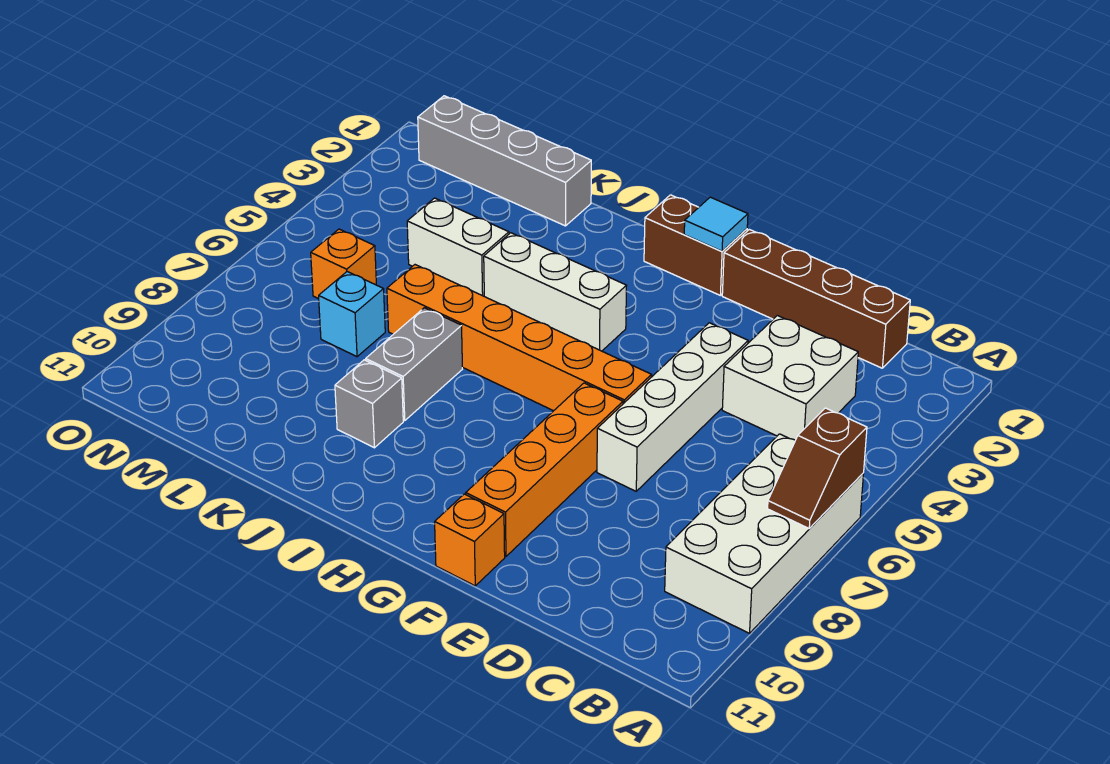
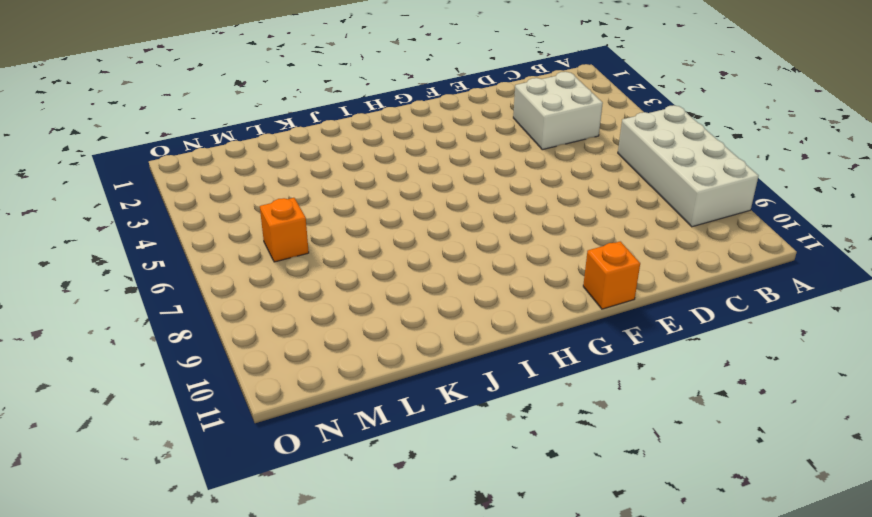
none -> brown 1x4 brick [722,229,910,368]
none -> white 1x4 brick [597,323,748,491]
none -> orange 1x6 brick [387,265,652,411]

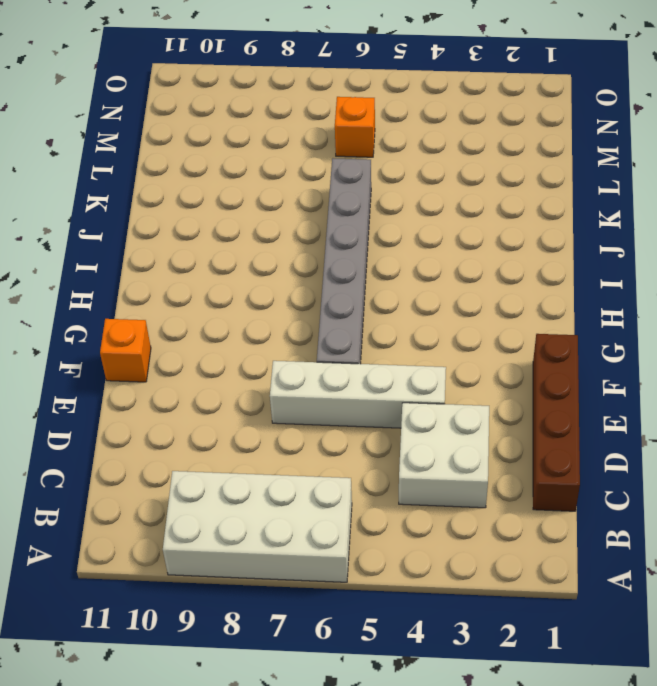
grey 1x6 brick [317,158,371,364] -> orange 1x6 brick [387,265,652,411]
none -> orange 1x4 brick [466,383,623,557]
none -> brown 1x2 brick [644,195,747,295]
none -> white 1x3 brick [484,233,627,351]

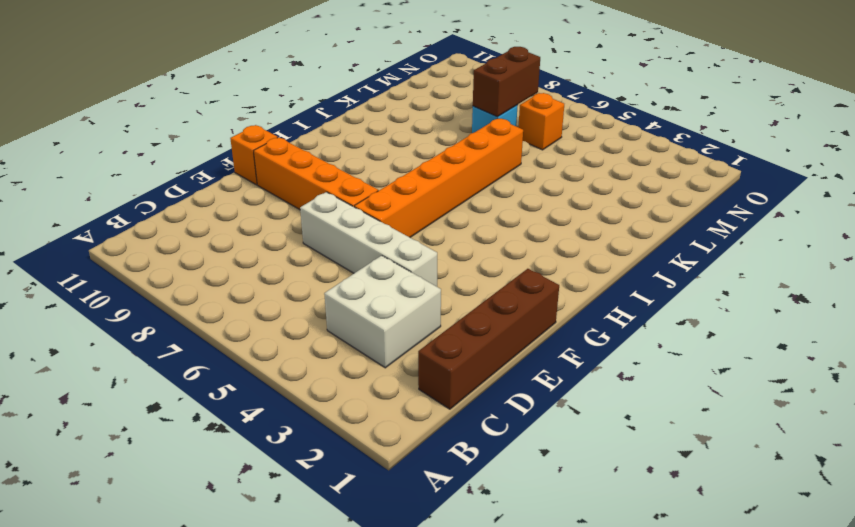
brown 1x2 brick [473,47,540,117] -> brown 1x2 brick moved to [644,195,747,295]
none -> white 2x4 brick [665,434,864,633]
none -> white 1x3 brick [484,233,627,351]
none -> grey 1x2 brick [366,308,462,421]

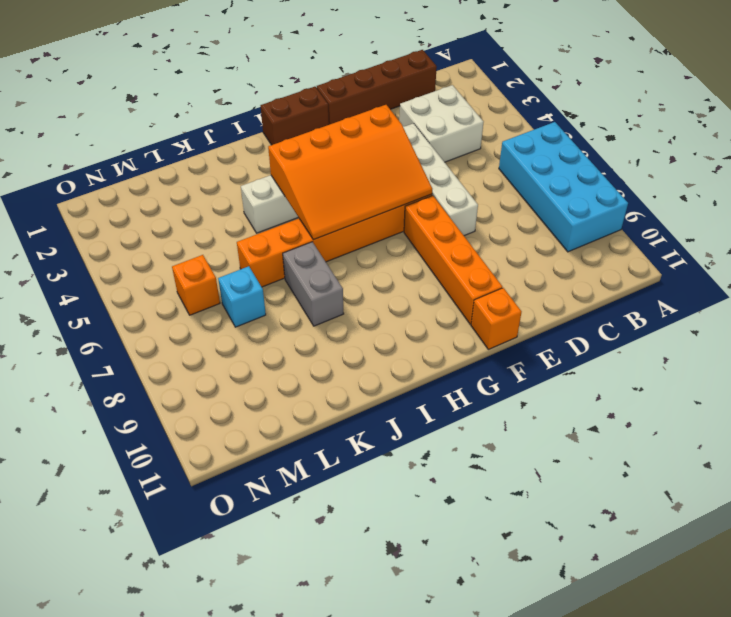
cyan 2x4 brick [499,122,628,252] -> white 2x4 brick [665,434,864,633]
orange 3x4 slope [268,105,432,240] -> none
none -> grey 1x1 brick [335,360,403,448]
none -> grey 1x4 brick [418,96,591,226]
none -> white 1x2 brick [407,198,509,296]

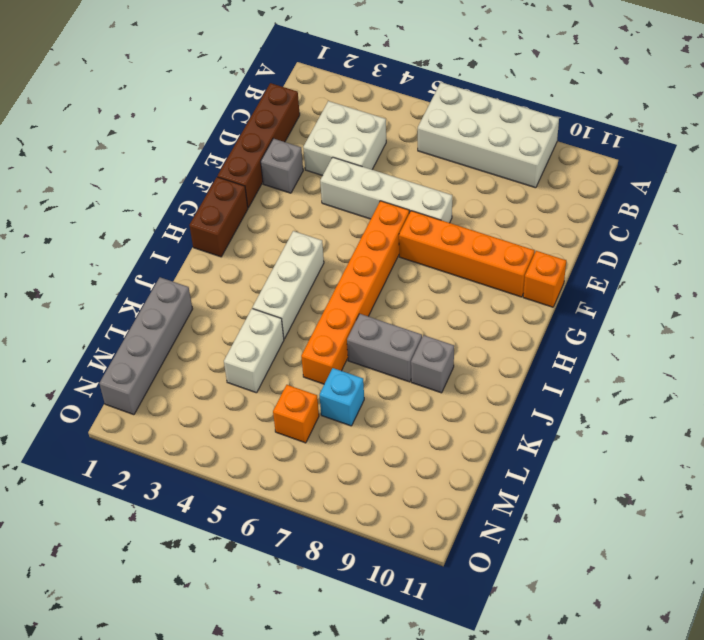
grey 1x1 brick [261,139,303,193] -> none
none -> brown 1x2 slope [768,408,867,529]
none -> cyan 1x1 tile [684,197,748,251]

